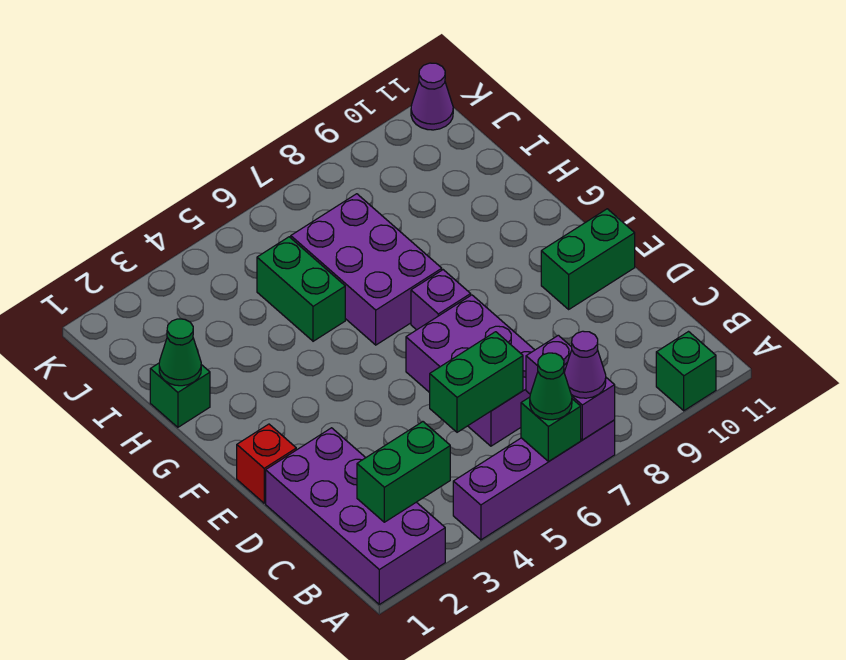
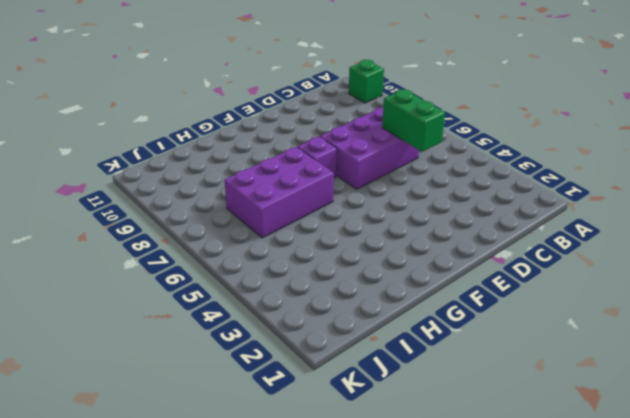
none -> purple 2x4 brick [266,428,445,604]
none -> purple 1x4 brick [453,420,615,540]
none -> red 1x1 brick [237,424,296,503]

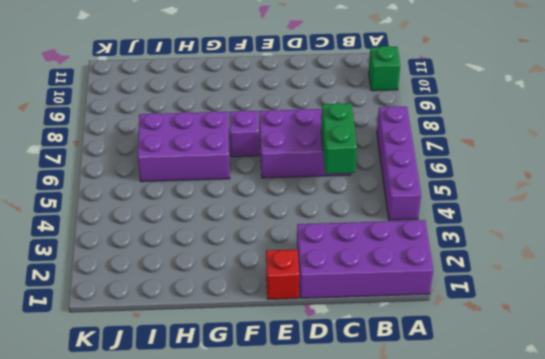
none -> green 1x2 brick [541,209,635,309]
none -> green 1x1 brick [150,363,210,427]
none -> green 1x2 brick [257,237,345,341]

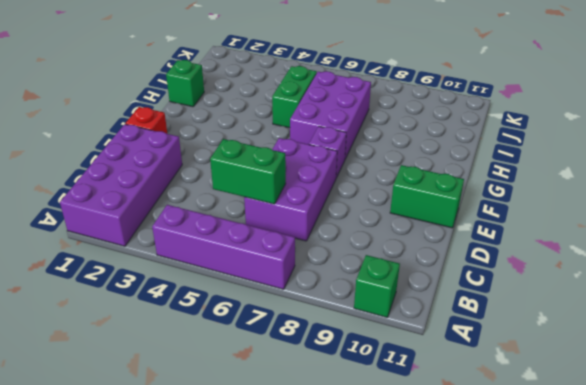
none -> purple 1x1 cone [411,63,453,130]
none -> green 1x1 brick [521,397,581,461]
none -> purple 1x2 brick [526,335,615,440]

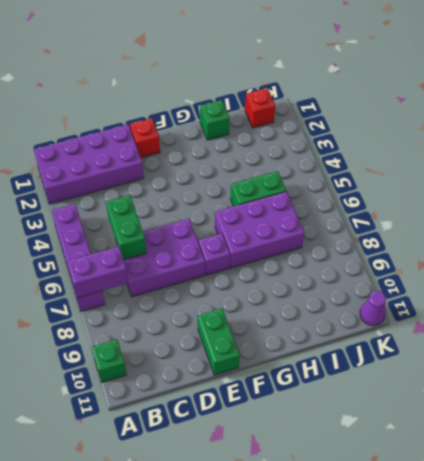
red 1x1 brick [245,88,275,128] -> none
none -> green 1x1 brick [521,397,581,461]
none -> green 1x2 brick [357,422,450,522]
none -> green 1x1 cone [159,319,201,386]

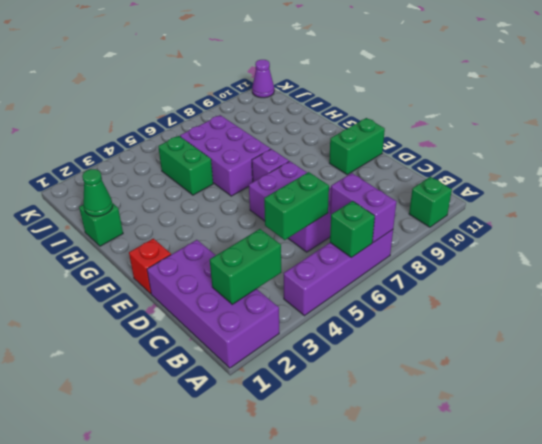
none -> green 1x1 cone [530,353,572,420]
none -> purple 1x1 cone [564,331,606,398]

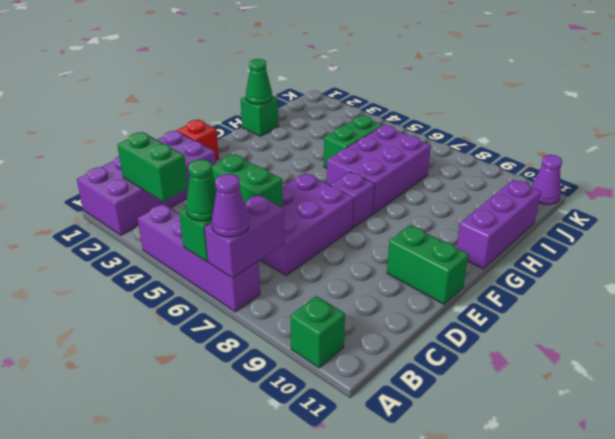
purple 1x3 brick [457,180,541,269] -> none

